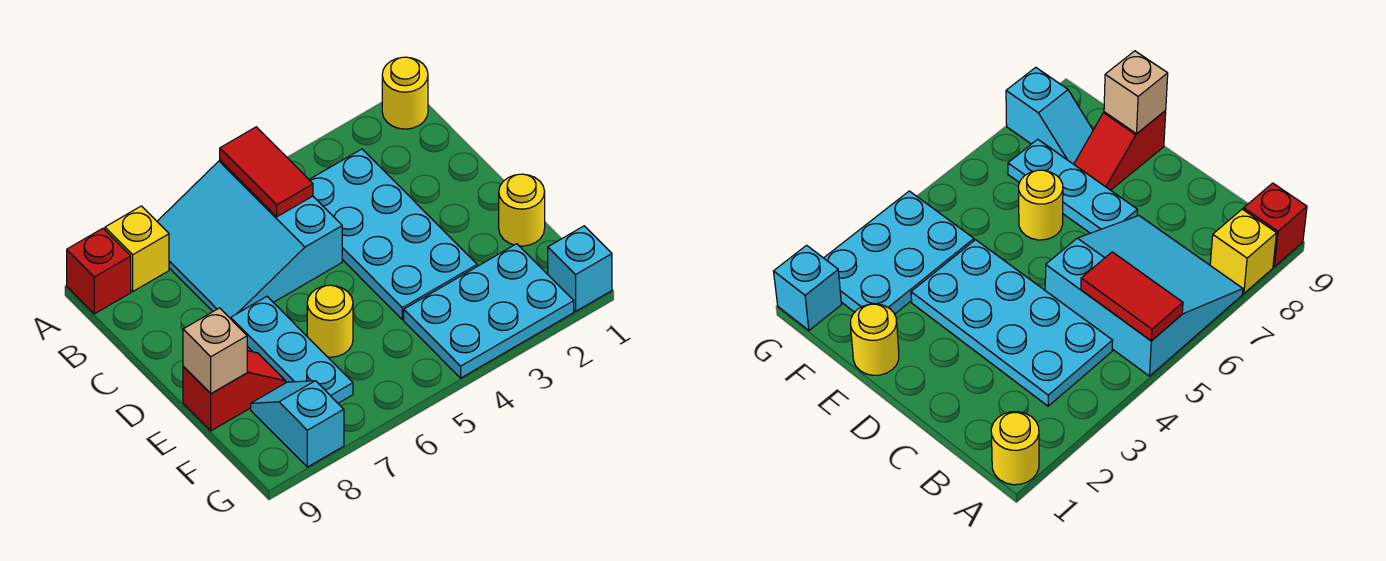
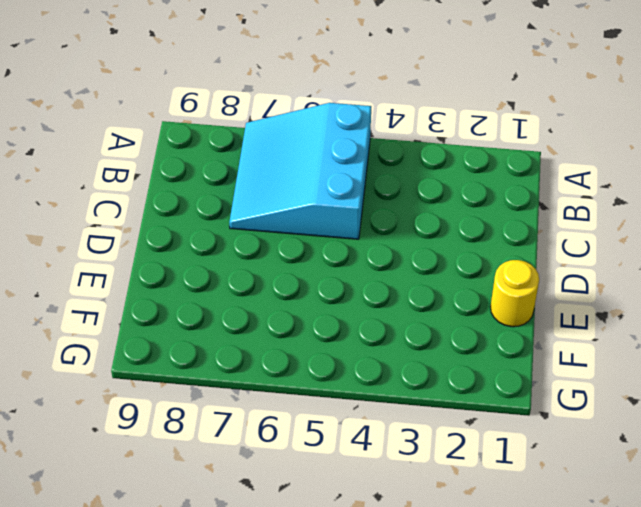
none -> yellow 1x1 round brick [382,57,428,129]
none -> yellow 1x1 brick [105,206,169,291]
none -> red 1x1 brick [67,228,131,314]

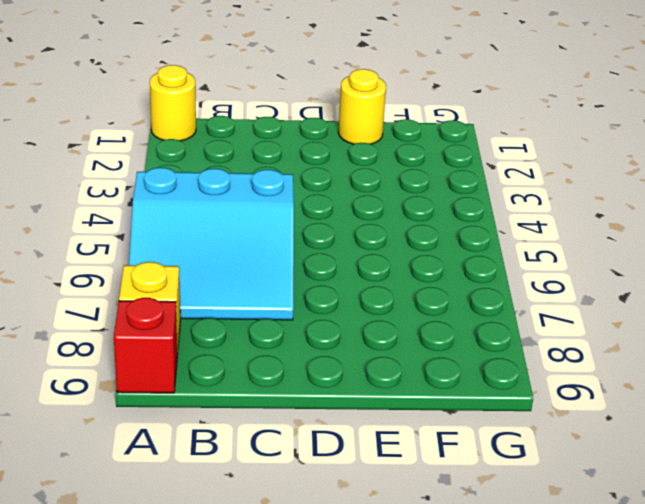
none -> cyan 2x4 plate [309,149,477,320]
none -> cyan 1x3 plate [231,297,353,403]
none -> yellow 1x1 round brick [307,285,353,357]

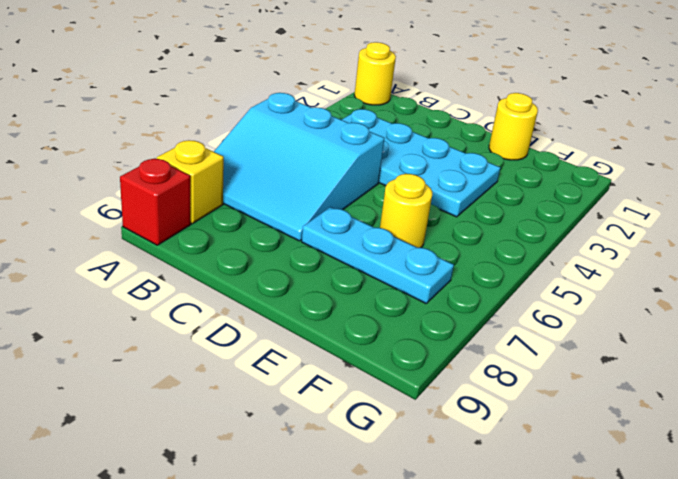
none -> red 1x2 slope [183,351,286,431]
none -> cyan 2x3 plate [404,244,574,378]
none -> cyan 1x2 slope [251,381,344,467]

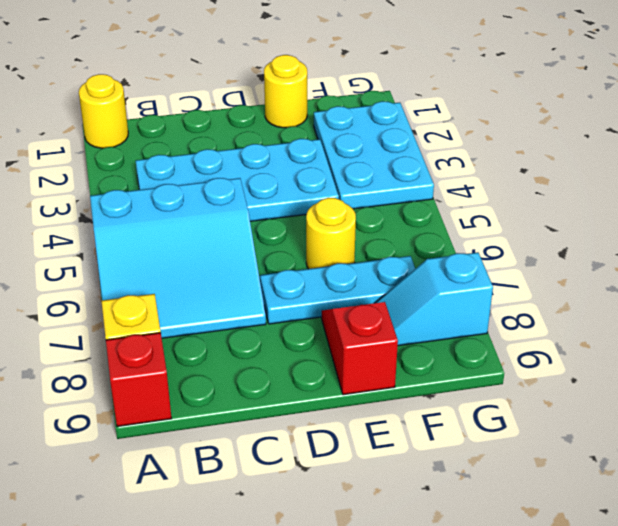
none -> cyan 1x1 brick [548,226,612,311]
none -> red 1x2 tile [220,127,313,217]
none -> tan 1x1 brick [183,308,247,394]

